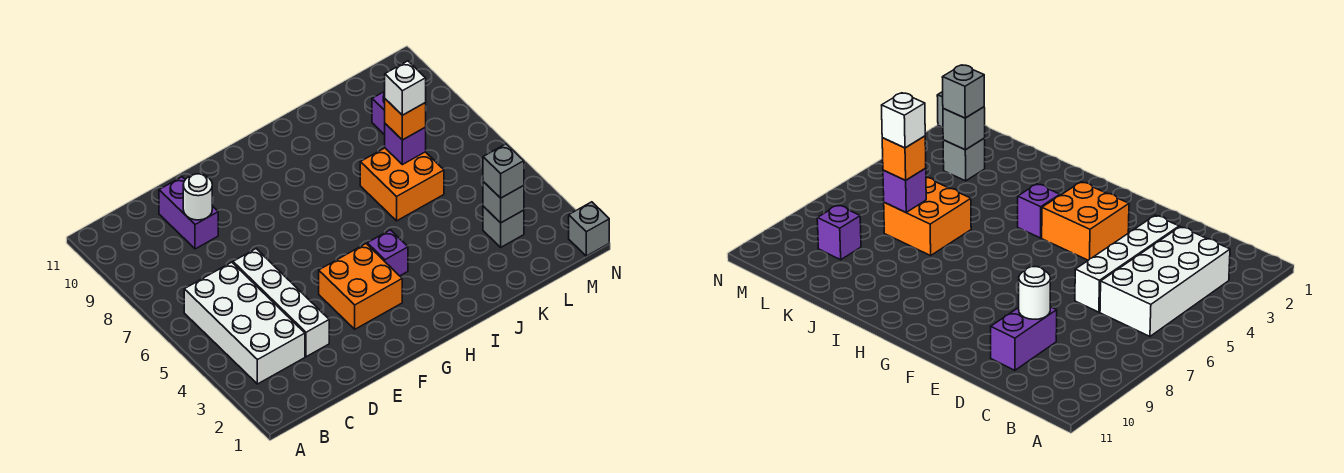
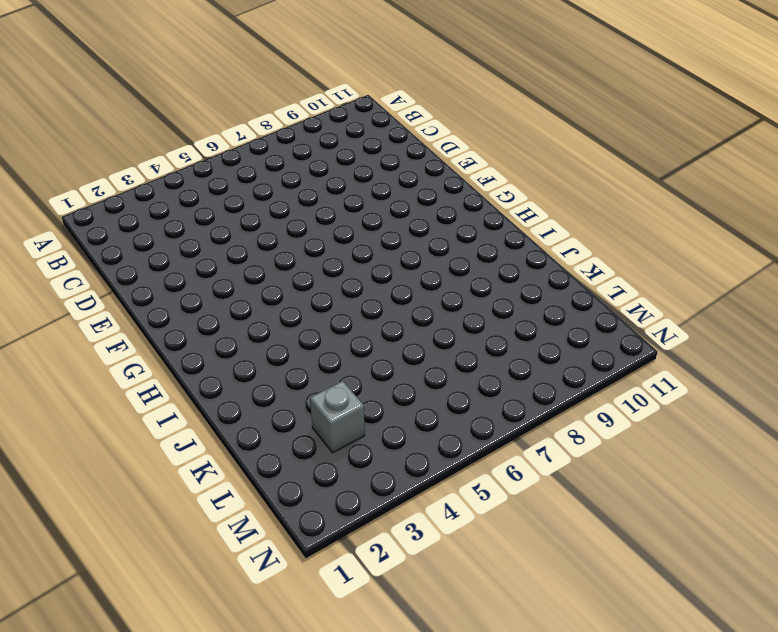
none -> white 2x4 brick [184,262,305,384]
none -> white 1x4 brick [233,249,329,357]
none -> purple 1x2 brick [159,177,218,249]

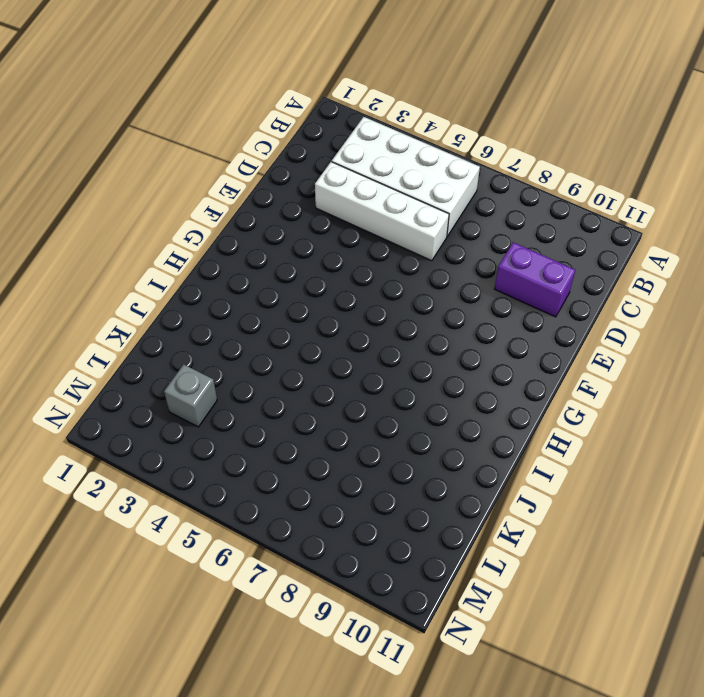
none -> orange 2x2 brick [319,244,402,329]
none -> purple 1x1 brick [367,230,408,276]
none -> orange 2x2 brick [360,148,444,221]

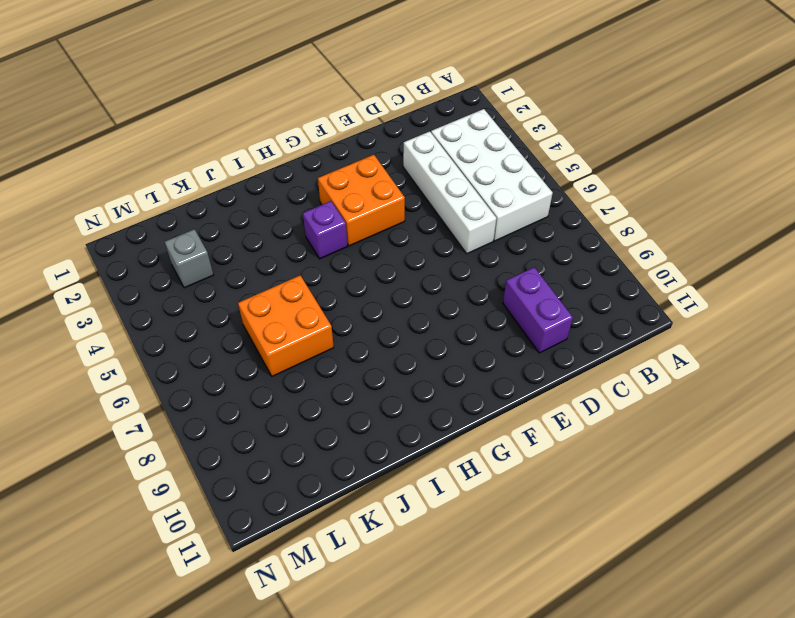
none -> purple 1x1 brick [372,91,385,135]
none -> grey 1x1 brick [569,202,609,256]
none -> white 1x1 round brick [183,174,212,220]

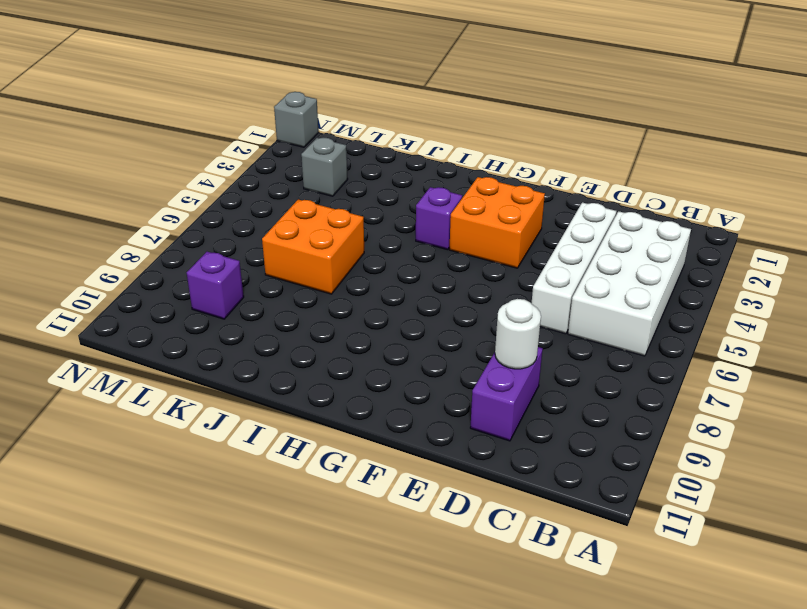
none -> purple 1x1 brick [385,124,426,165]
none -> grey 1x1 brick [483,182,524,223]
none -> orange 1x1 brick [385,99,426,140]

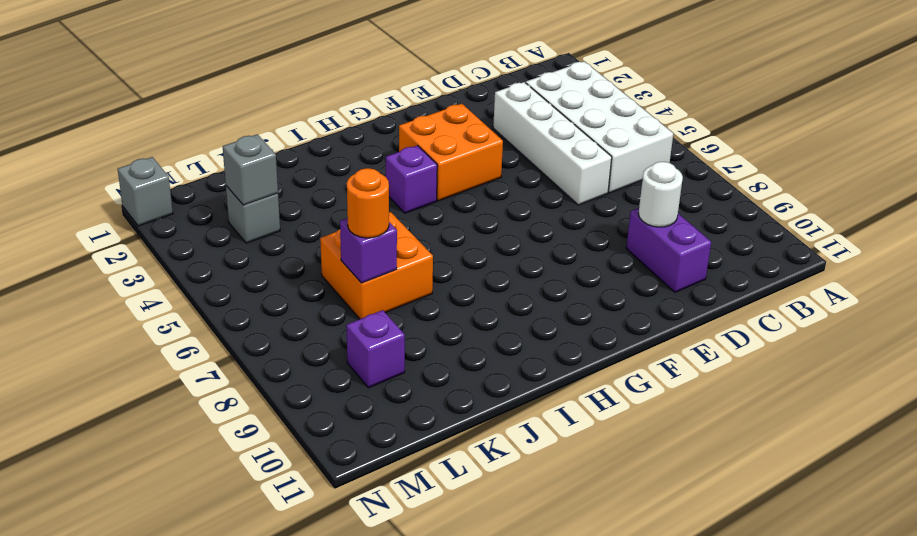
orange 1x1 round brick [347,168,389,238] -> orange 1x1 brick [385,99,426,140]
none -> grey 1x1 brick [483,144,524,198]
none -> white 1x1 brick [385,61,426,115]

